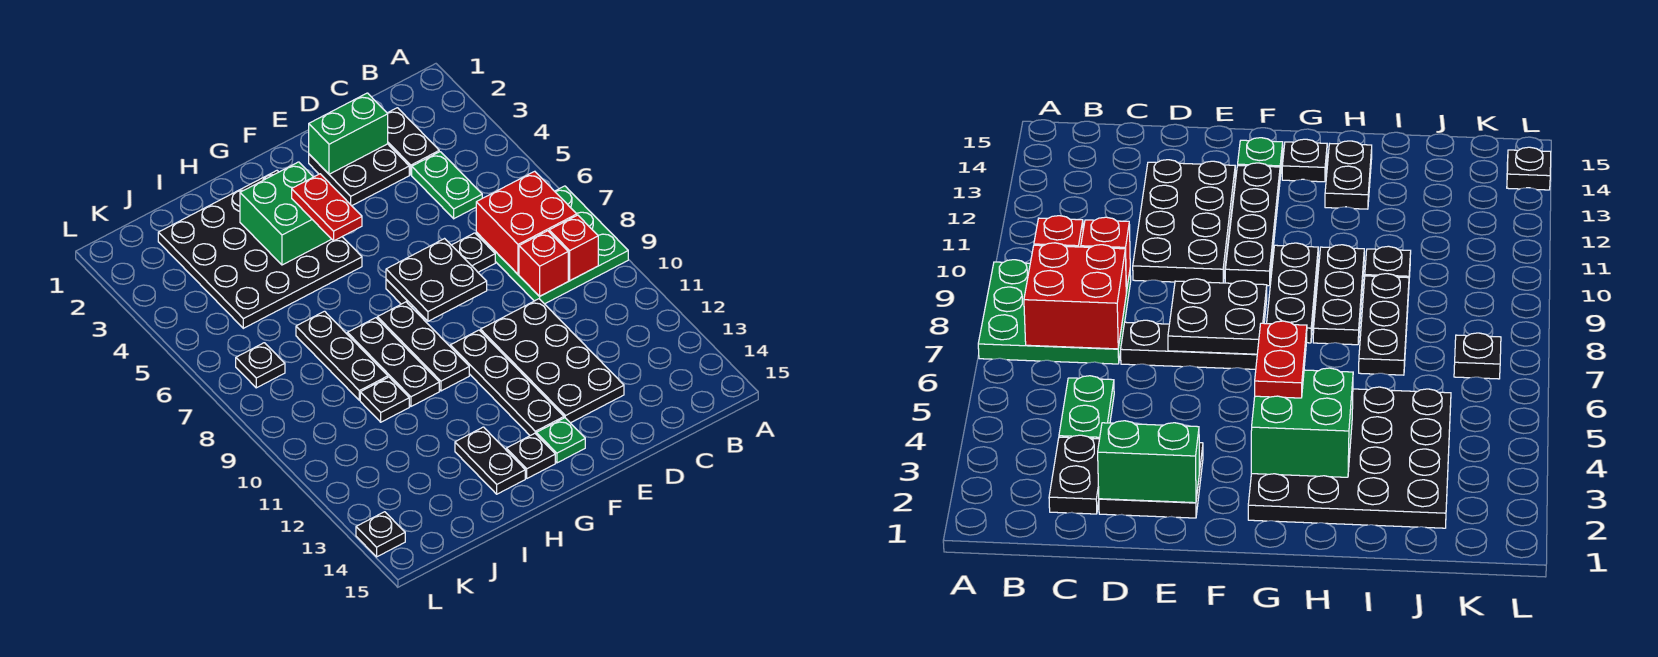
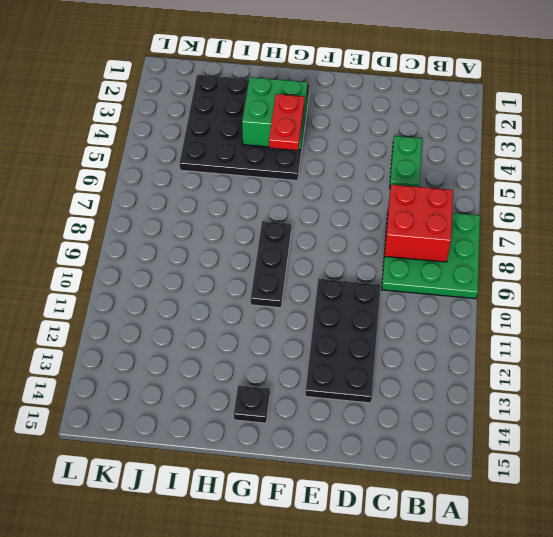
none -> black 1x2 plate [388,108,439,175]
none -> black 2x2 plate [309,144,409,206]
none -> black 1x3 plate [386,233,495,307]

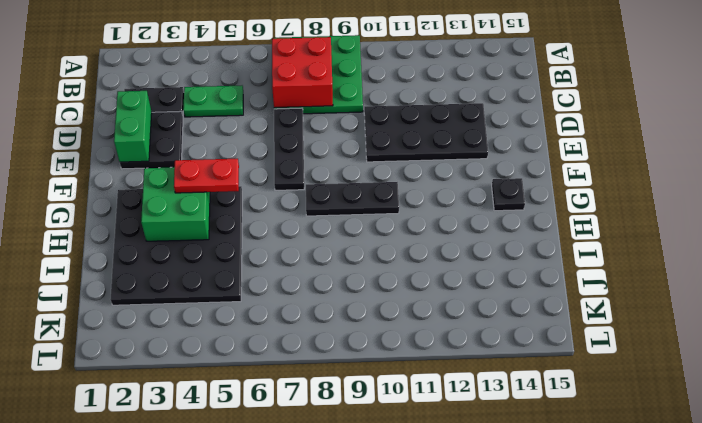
none -> black 1x4 plate [450,330,564,436]
none -> green 1x1 plate [536,418,585,463]
none -> black 1x3 plate [347,318,439,406]

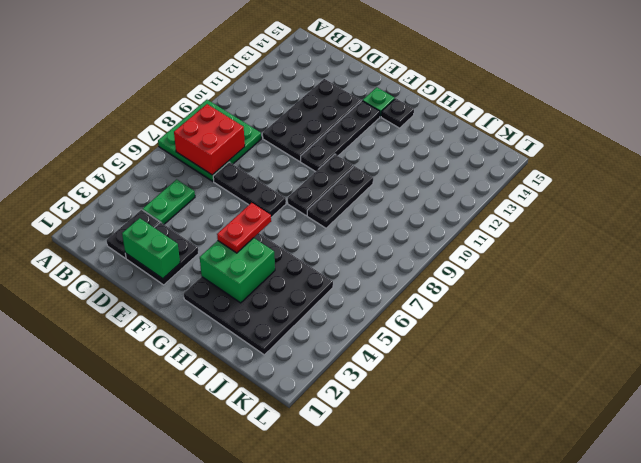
none -> black 1x2 plate [455,427,525,494]
none -> black 1x3 plate [296,311,388,400]
none -> black 1x1 plate [360,377,409,422]

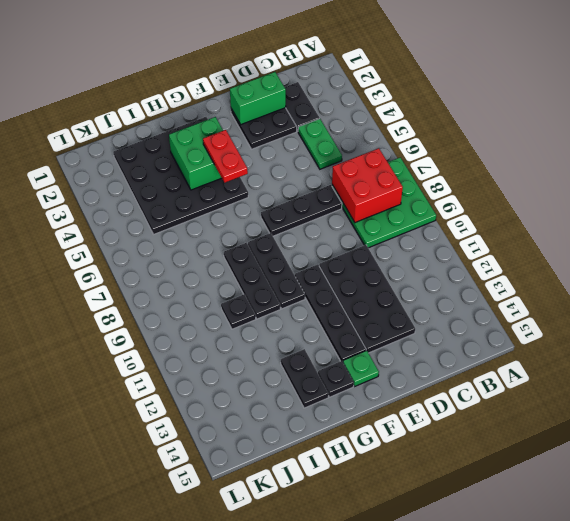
none -> black 1x3 plate [296,311,388,400]
none -> black 1x1 plate [236,343,285,388]
none -> black 1x1 plate [356,512,405,557]

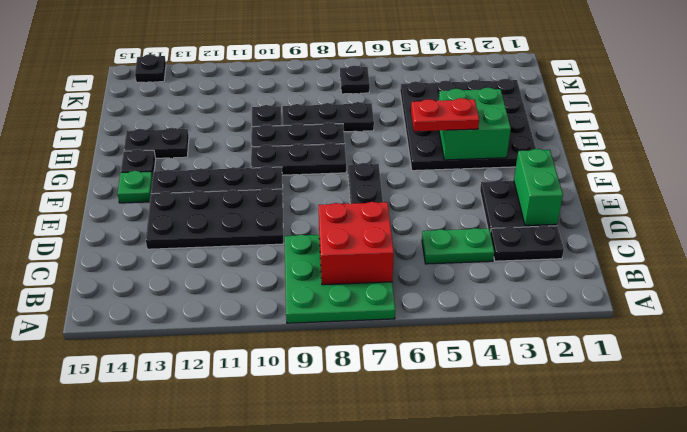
none -> red 1x1 brick [549,215,598,281]
none -> red 1x1 brick [519,231,568,296]
none -> black 2x2 plate [386,239,487,321]

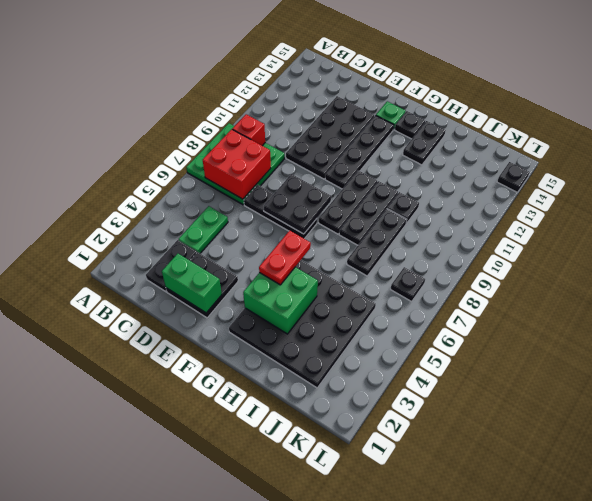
none -> red 1x1 brick [519,231,568,296]

